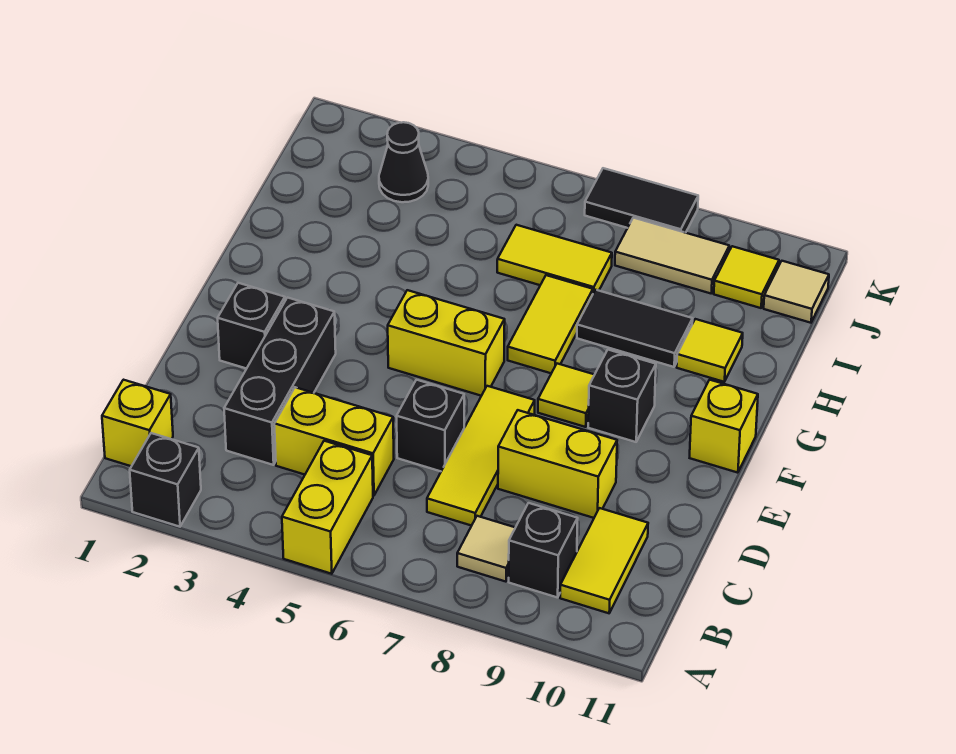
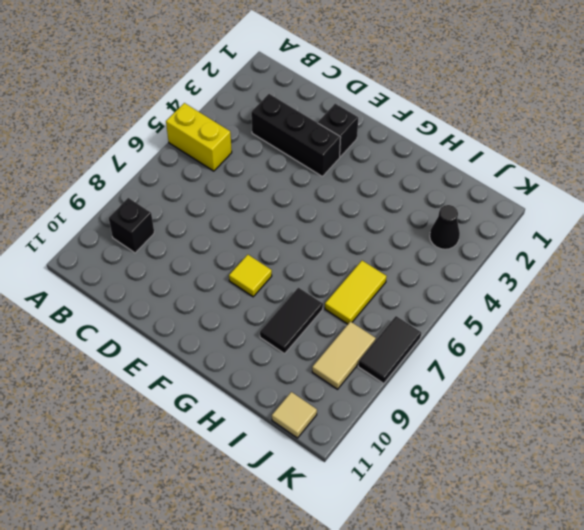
none -> black 1x1 brick [130,433,201,527]
none -> yellow 1x1 brick [102,380,173,466]
none -> tan 1x1 tile [457,516,515,582]

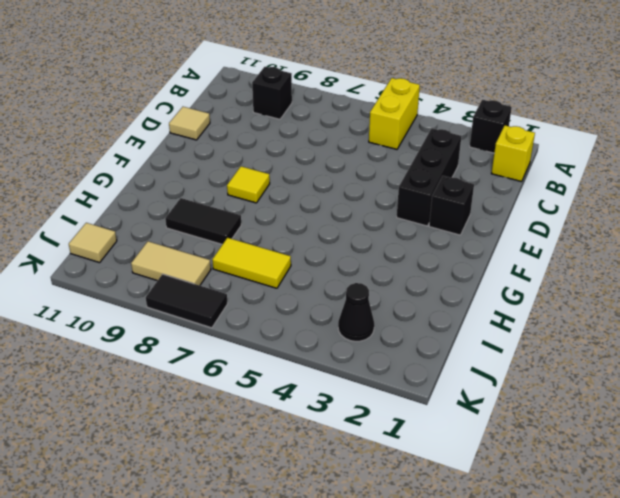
tan 1x1 tile [169,107,210,140] -> tan 1x1 tile moved to [457,516,515,582]
none -> yellow 1x2 tile [560,508,648,613]
none -> yellow 1x2 brick [274,387,394,496]
none -> yellow 1x3 tile [427,386,535,526]

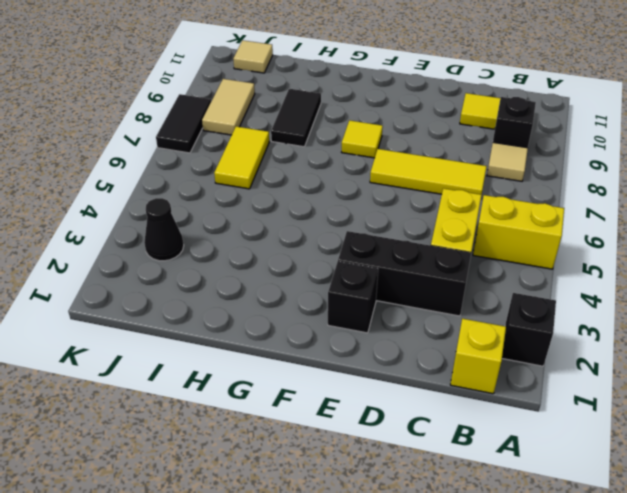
none -> black 1x1 brick [397,380,464,471]
none -> yellow 1x2 brick [498,410,617,518]
none -> yellow 1x2 brick [388,290,505,396]

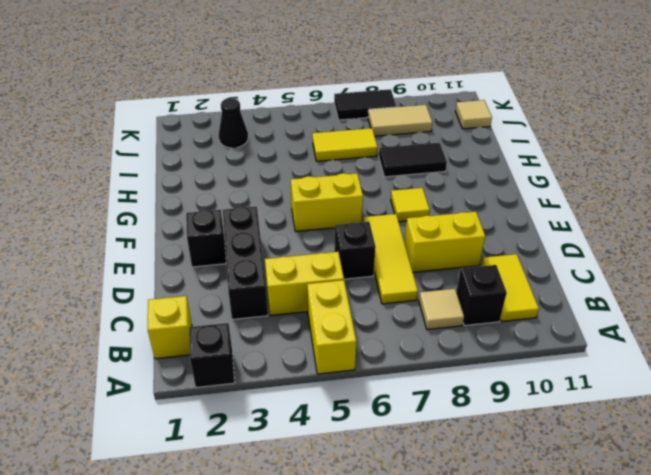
none -> black 1x1 brick [588,350,656,442]
none -> yellow 1x1 brick [690,380,758,473]
none -> yellow 1x2 tile [508,275,593,373]

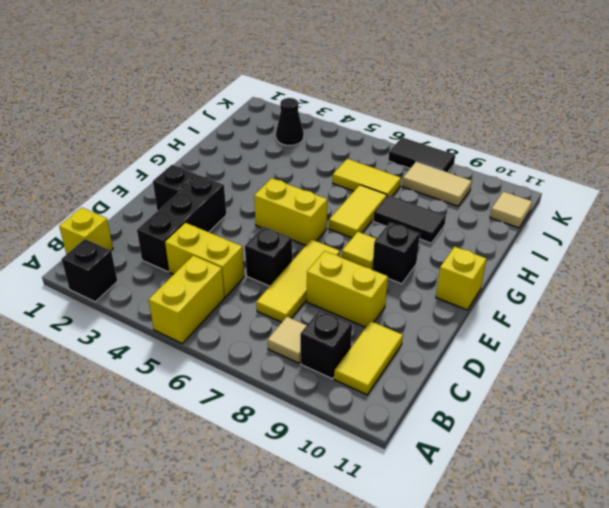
none -> yellow 1x1 tile [677,319,743,382]
none -> yellow 1x1 tile [714,246,779,308]

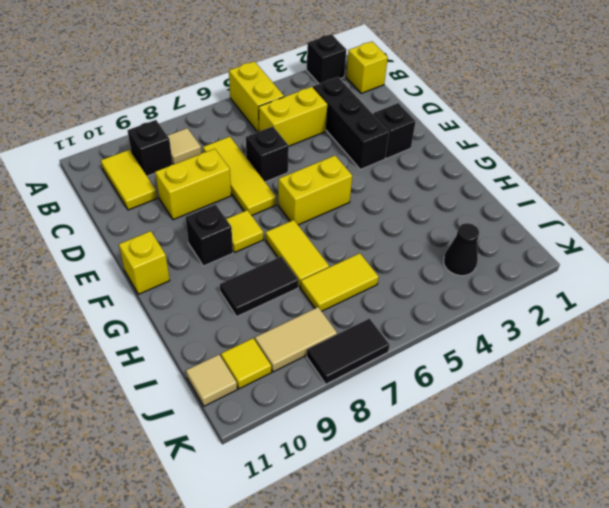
none -> yellow 1x1 tile [677,319,743,382]

